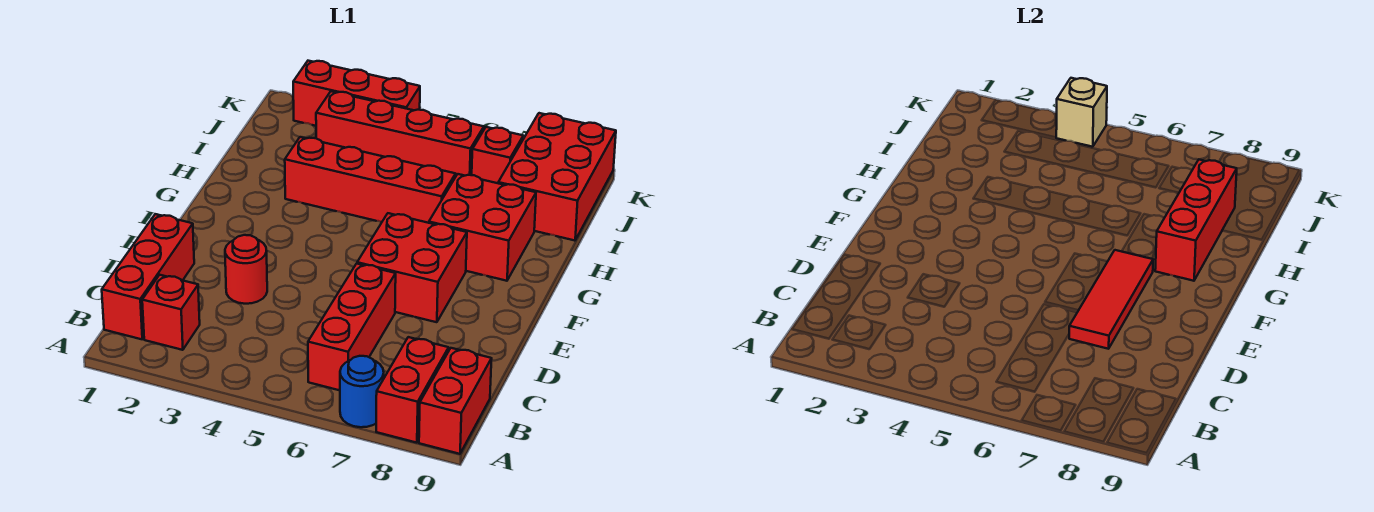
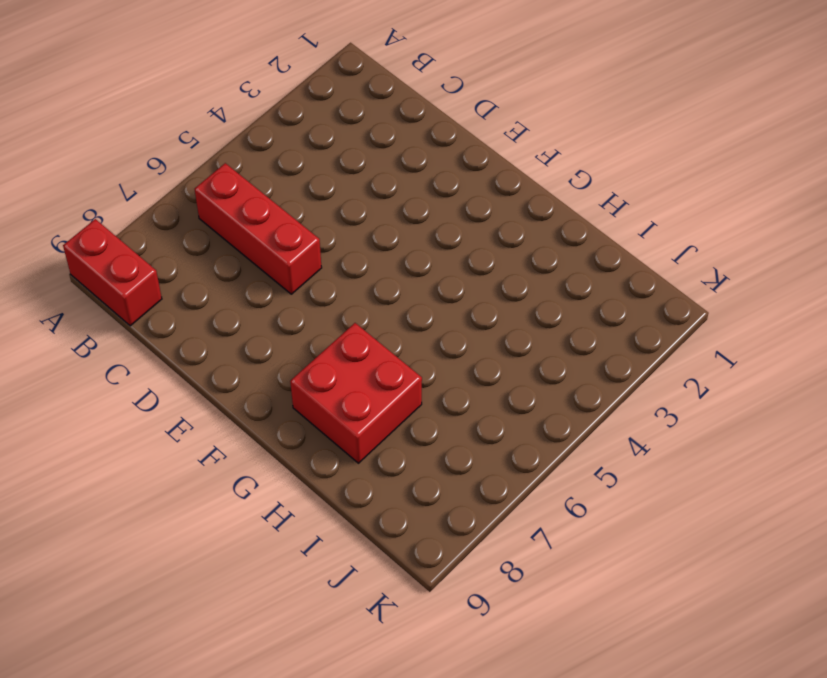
none -> blue 1x1 round brick [340,356,384,427]
none -> red 1x2 brick [376,337,449,443]
none -> red 1x3 brick [102,214,194,339]

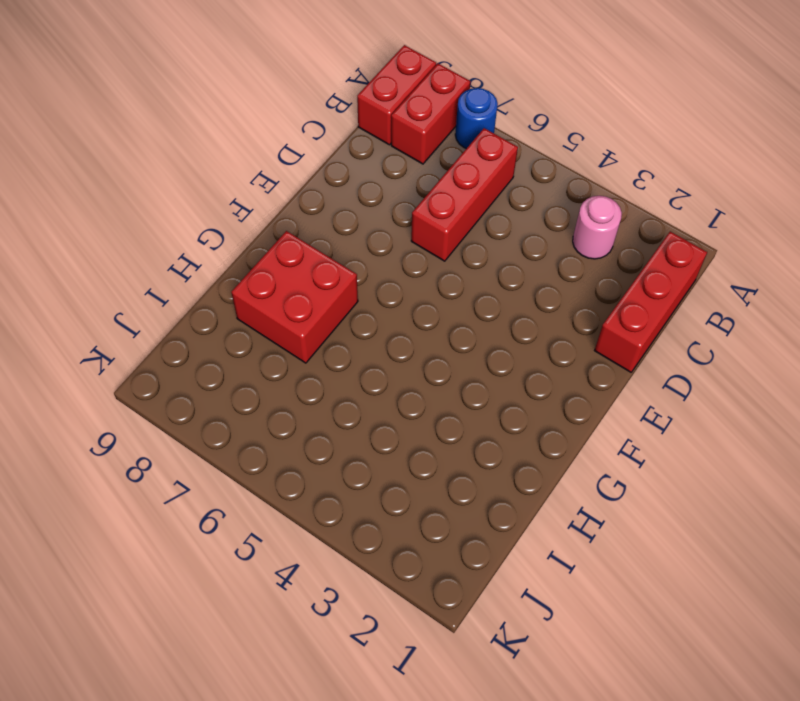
pink 1x1 round brick [573,196,622,259] -> none
none -> red 1x1 brick [142,275,200,350]
none -> red 1x1 round brick [225,235,267,304]
none -> red 2x2 brick [357,213,467,322]

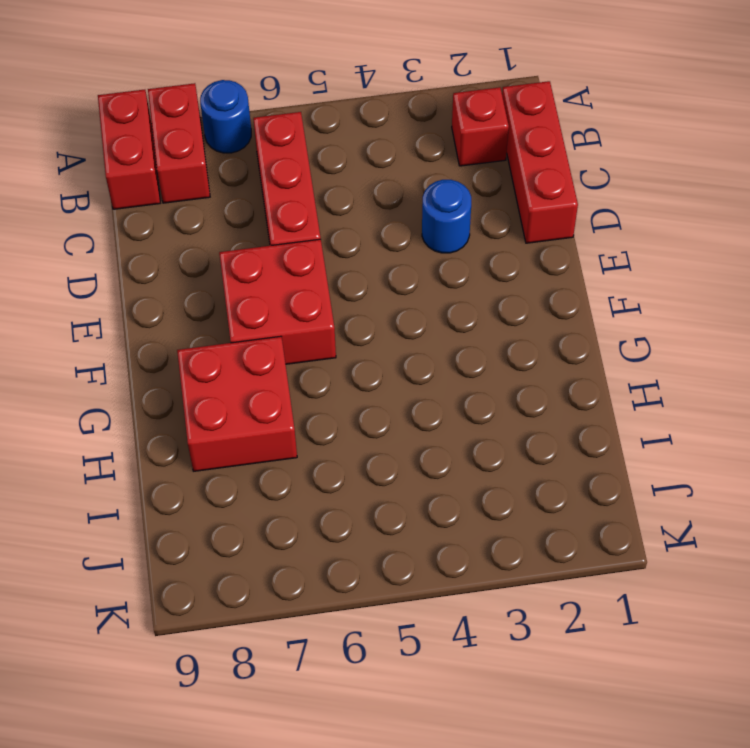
blue 1x1 round brick [422,180,471,253] -> red 1x1 round brick [225,235,267,304]
none -> red 1x4 brick [285,137,456,223]
none -> red 2x3 brick [498,113,616,241]
none -> red 1x4 brick [316,91,484,176]

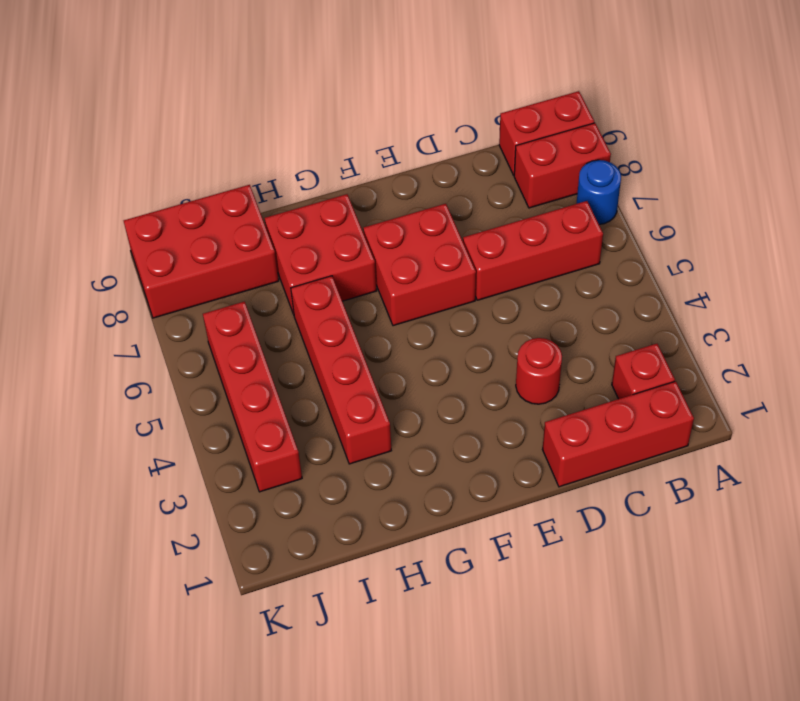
none -> red 1x1 brick [472,127,523,183]
none -> red 1x3 brick [293,61,420,126]
none -> red 1x3 tile [1069,250,1153,349]

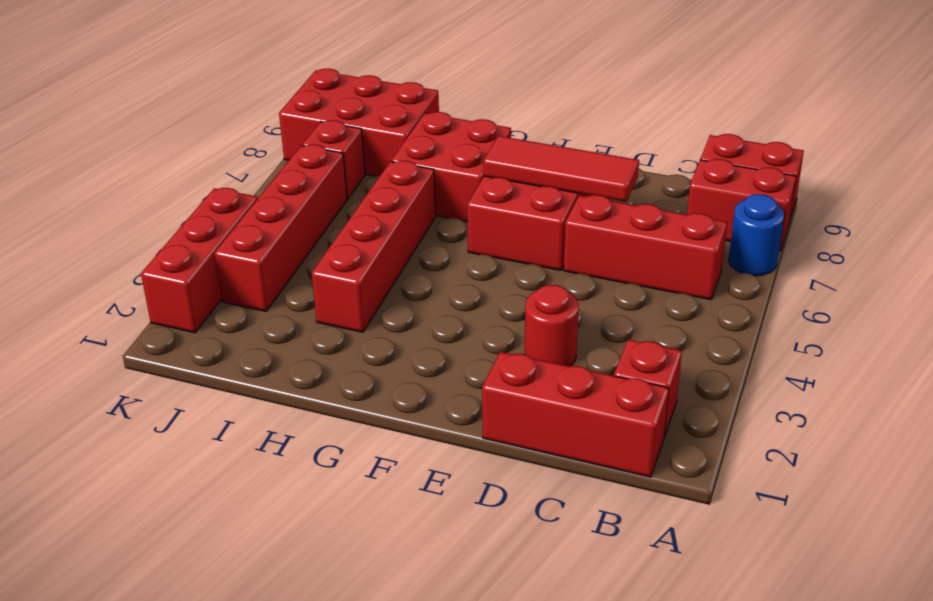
none -> red 1x3 brick [1155,160,1237,281]
none -> tan 1x1 brick [1056,78,1107,147]

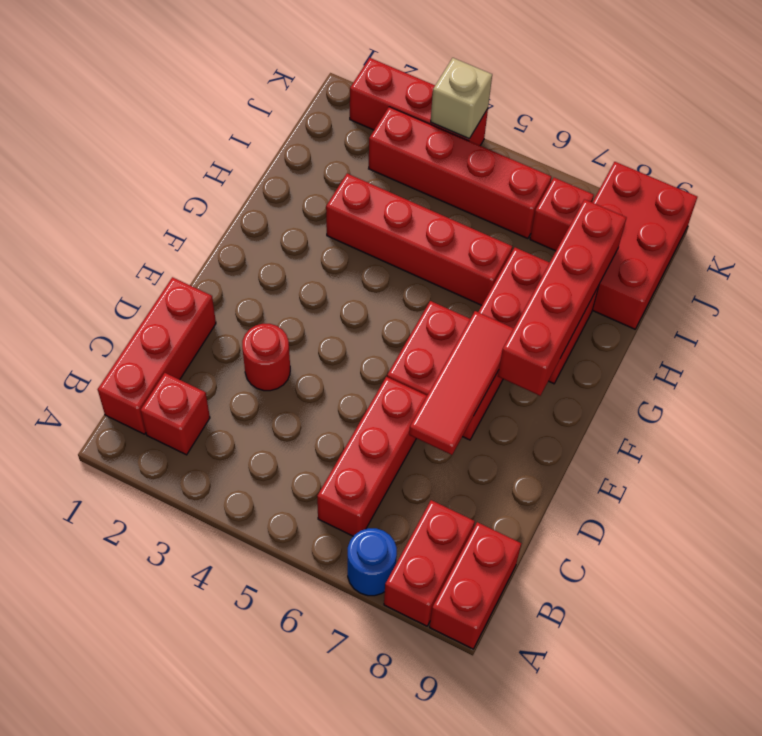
red 1x4 brick [498,199,627,396] -> red 1x3 brick [1155,160,1237,281]

